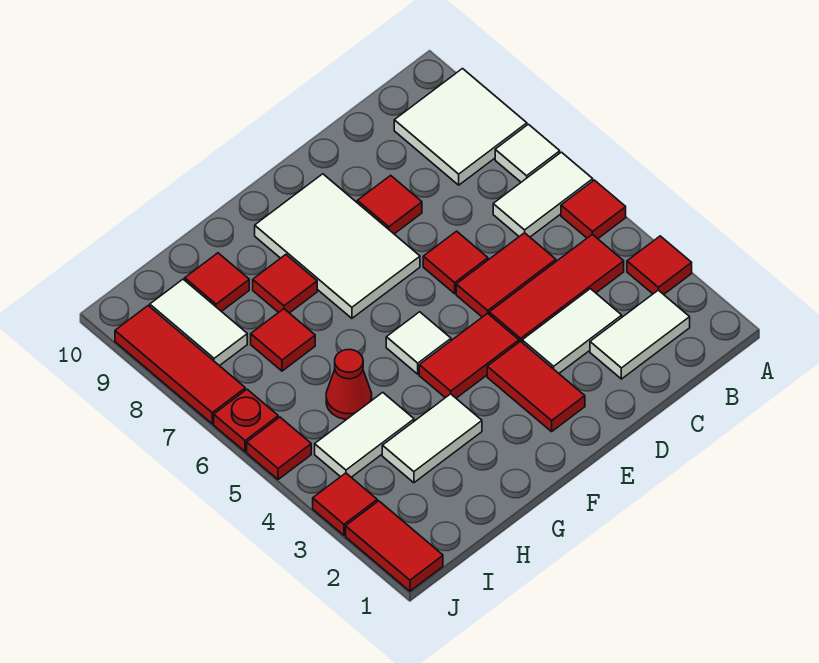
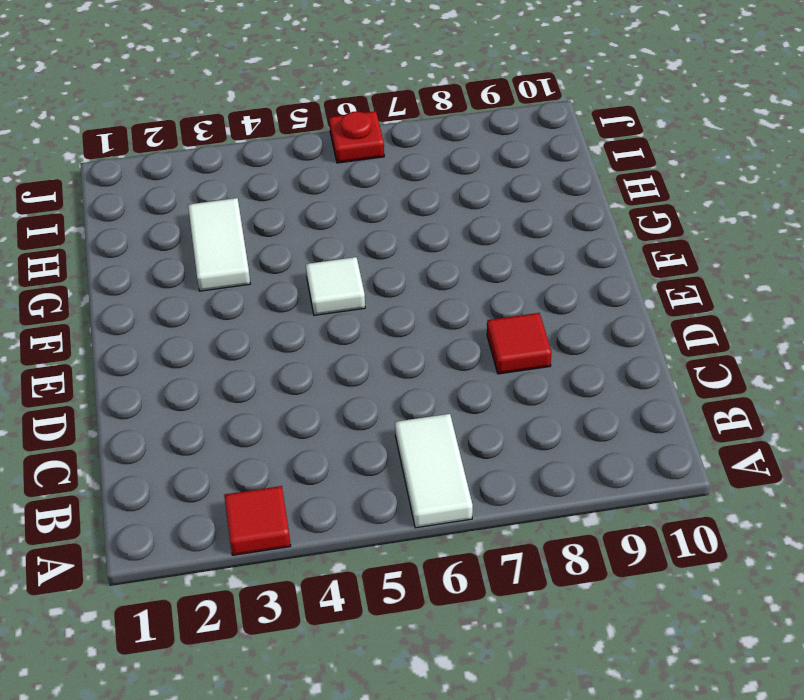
none -> red 1x1 tile [561,180,626,239]
none -> white 1x1 tile [495,124,560,182]
none -> white 2x2 tile [394,69,527,185]

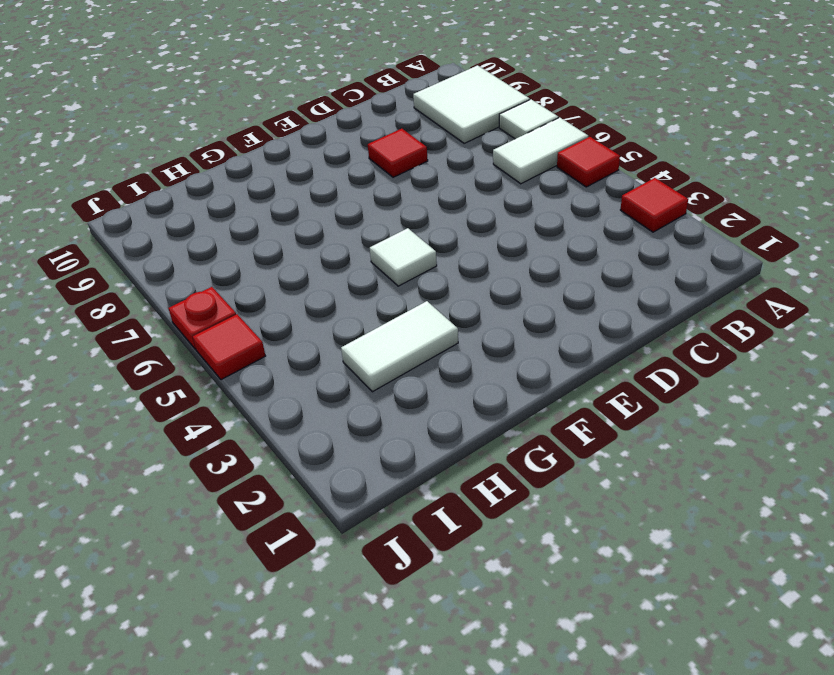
none -> white 1x2 tile [590,290,690,379]
none -> red 1x3 tile [489,234,624,342]
none -> white 1x2 tile [522,289,622,373]

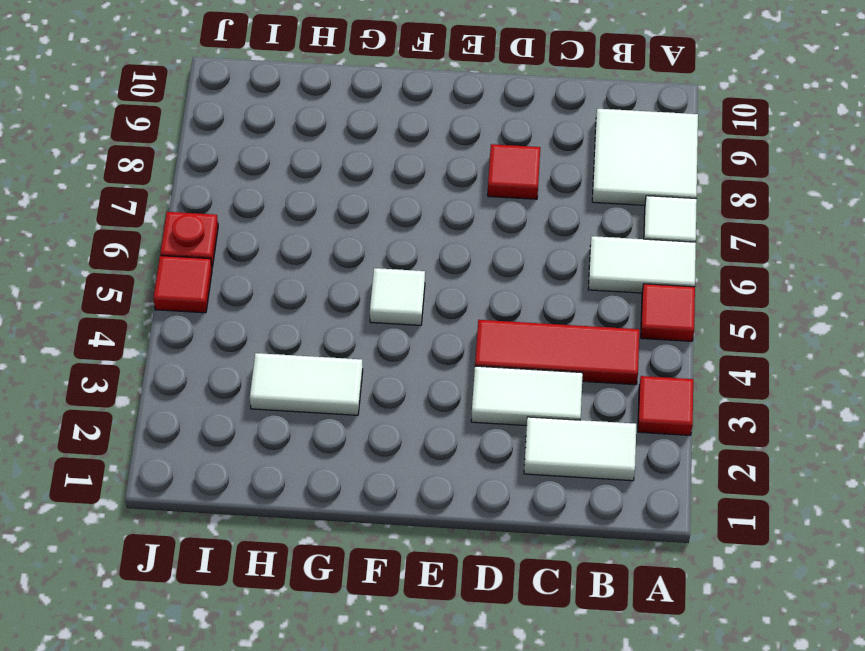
none -> red 1x2 tile [456,233,556,317]
none -> red 1x1 tile [423,231,488,294]
none -> red 1x2 tile [487,341,585,432]

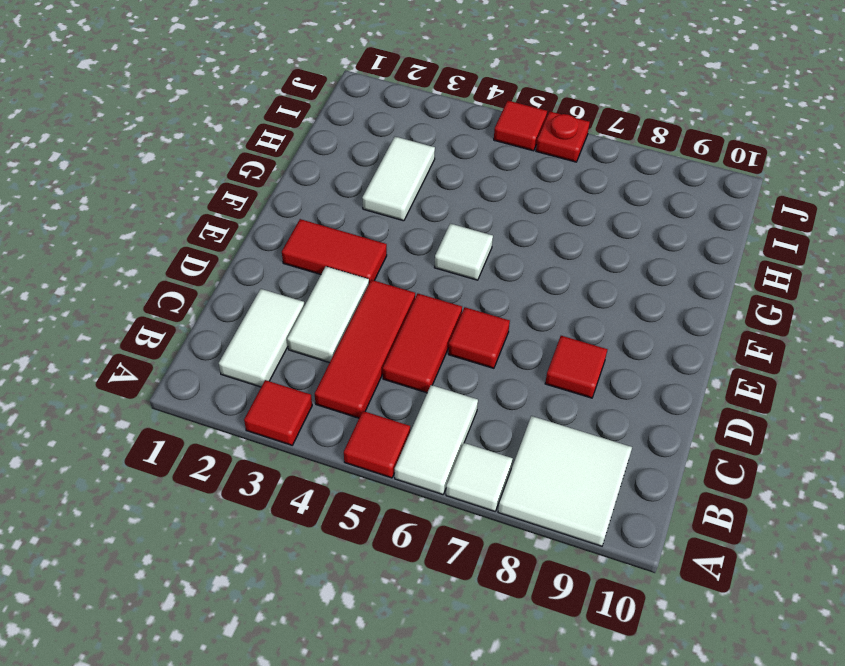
none -> red 1x2 tile [419,313,519,398]
none -> white 2x3 tile [255,174,420,318]
none -> red 1x1 tile [253,255,317,313]

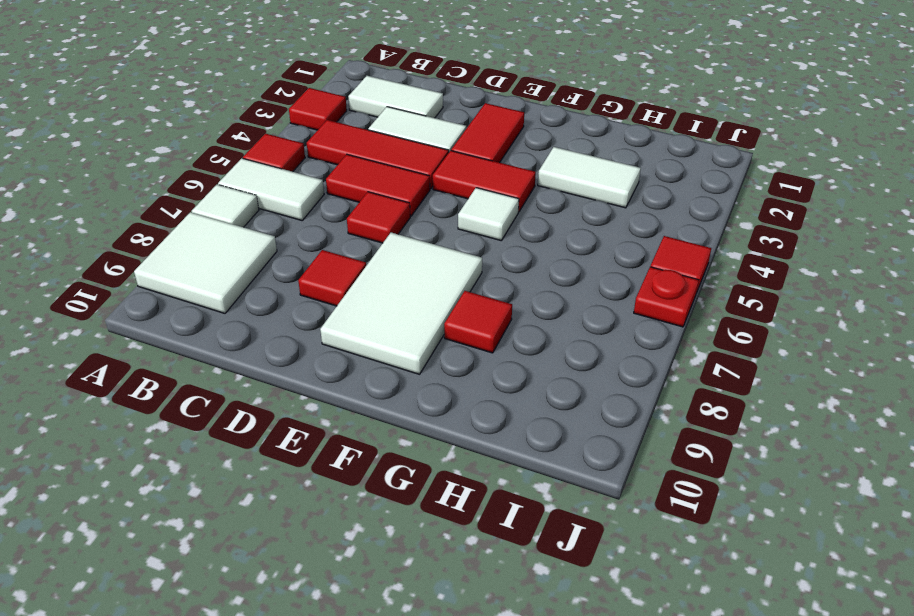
none -> white 1x2 tile [315,392,414,477]
none -> red 1x1 cone [326,350,372,419]
none -> red 1x1 tile [251,309,315,371]

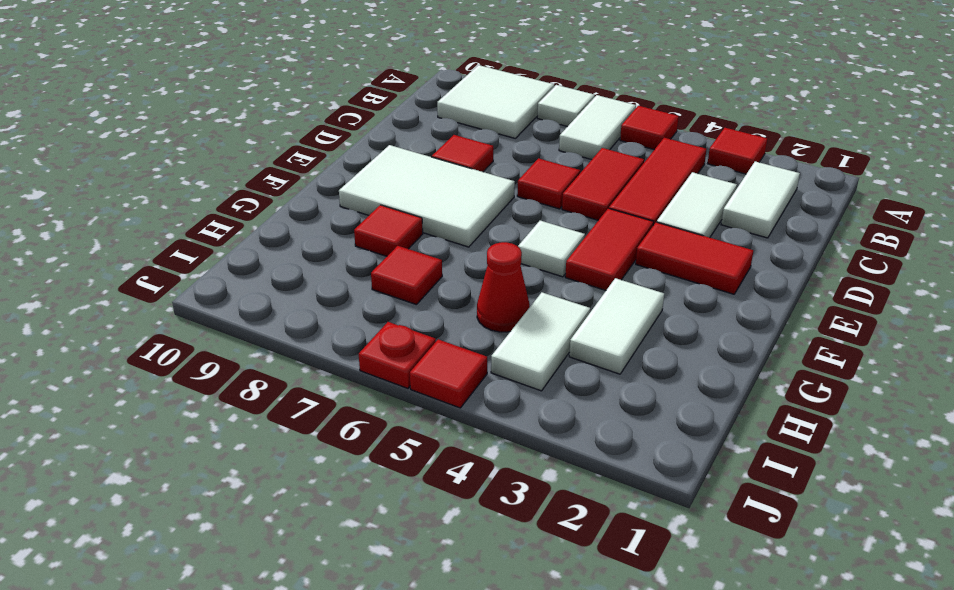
none -> red 1x1 tile [185,253,249,311]
none -> white 1x2 tile [150,279,247,366]
none -> red 1x2 tile [346,501,443,591]

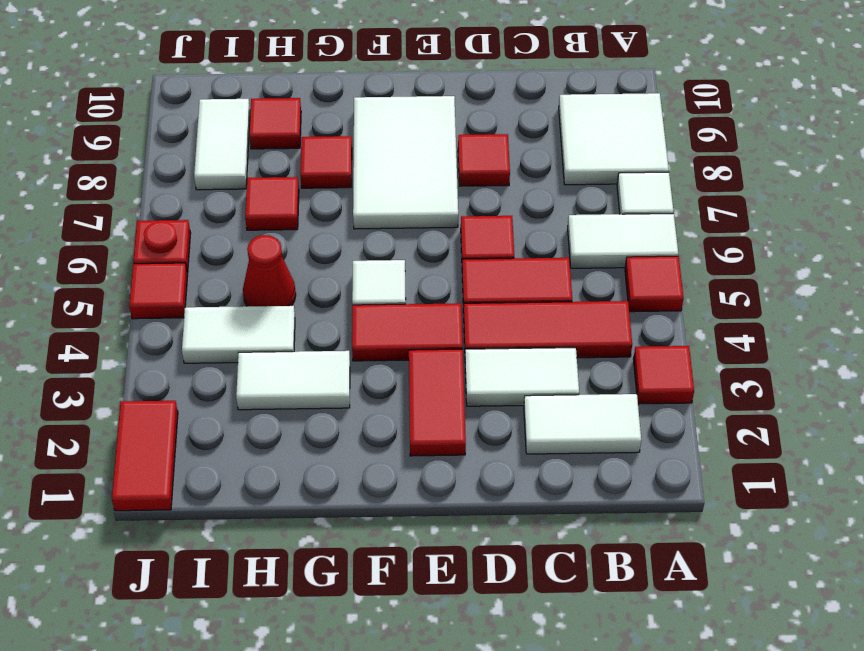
none -> red 1x1 tile [313,473,377,535]
none -> red 1x3 tile [115,306,245,424]

